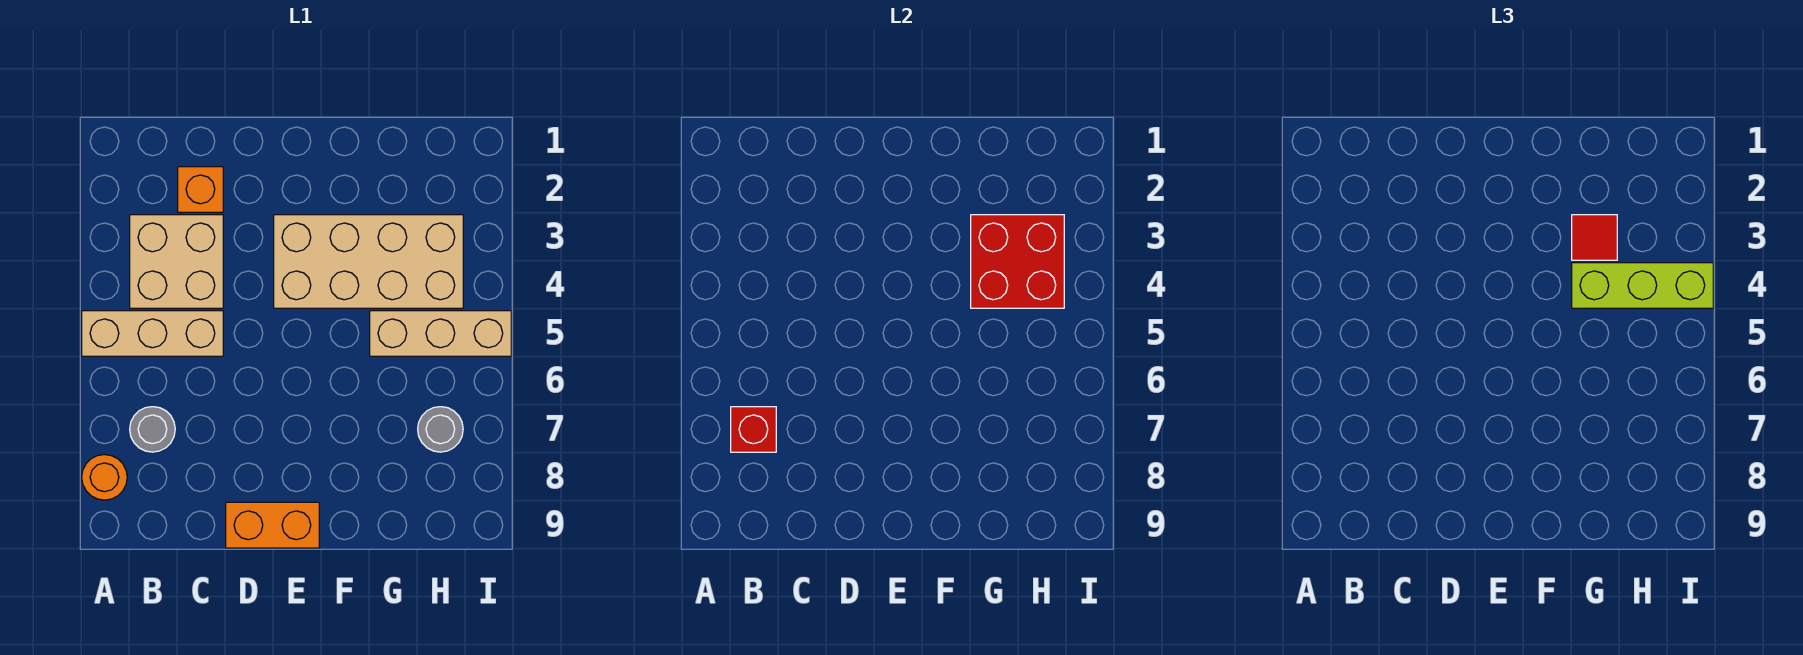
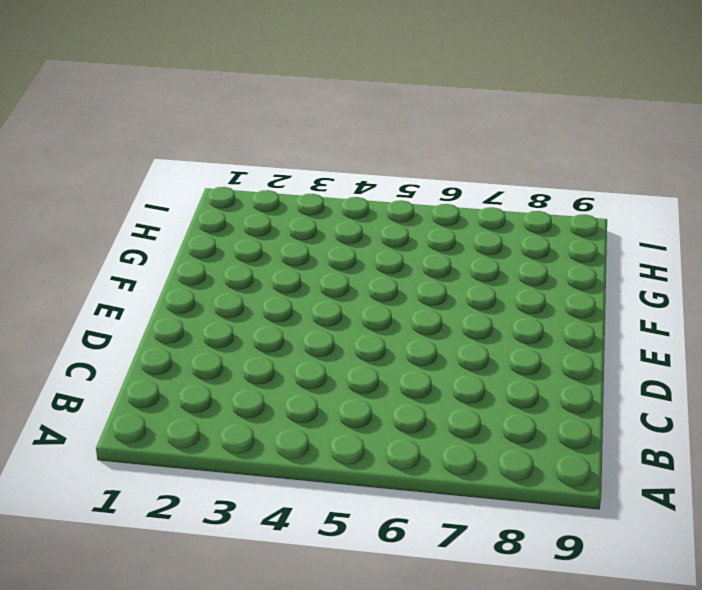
none -> tan 1x3 brick [82,311,223,356]
none -> orange 1x1 round brick [82,455,127,500]
none -> tan 2x2 brick [130,215,223,308]

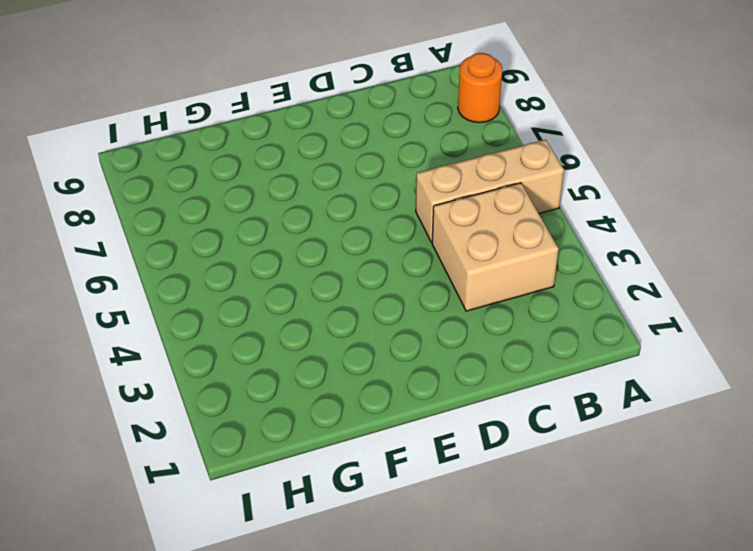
none -> grey 1x1 round brick [130,407,175,452]
none -> orange 1x1 brick [178,167,223,212]
none -> orange 1x2 brick [226,502,319,548]

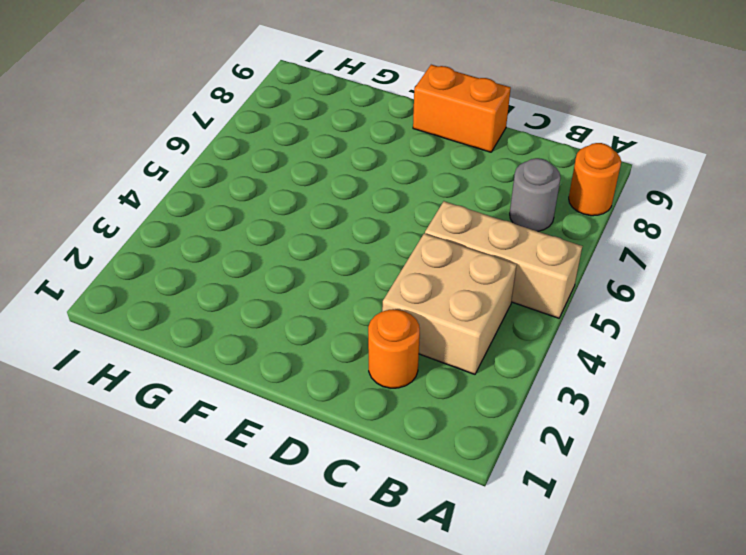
orange 1x1 round brick [368,309,420,388] -> orange 1x1 brick [178,167,223,212]
none -> tan 2x4 brick [274,215,463,308]
none -> tan 1x3 brick [370,311,511,356]
none -> grey 1x1 round brick [418,407,463,452]

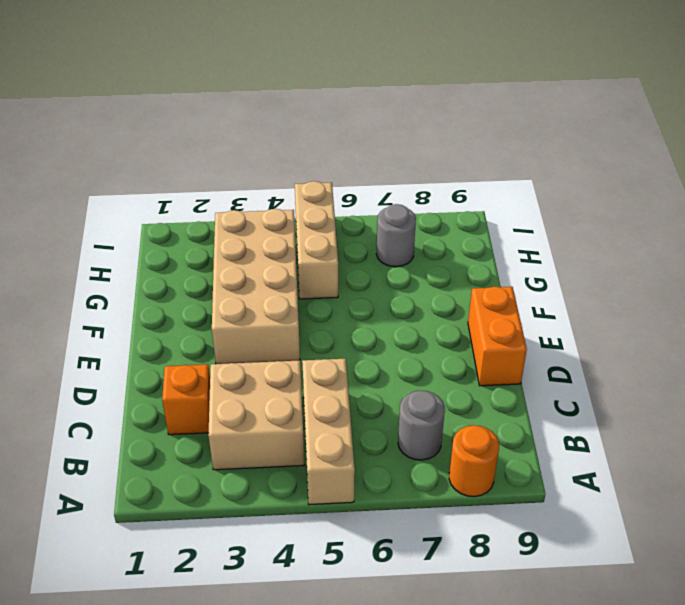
none -> red 1x1 brick [731,407,776,452]
none -> red 2x2 brick [971,215,1064,308]
none -> red 1x1 tile [1572,215,1617,260]

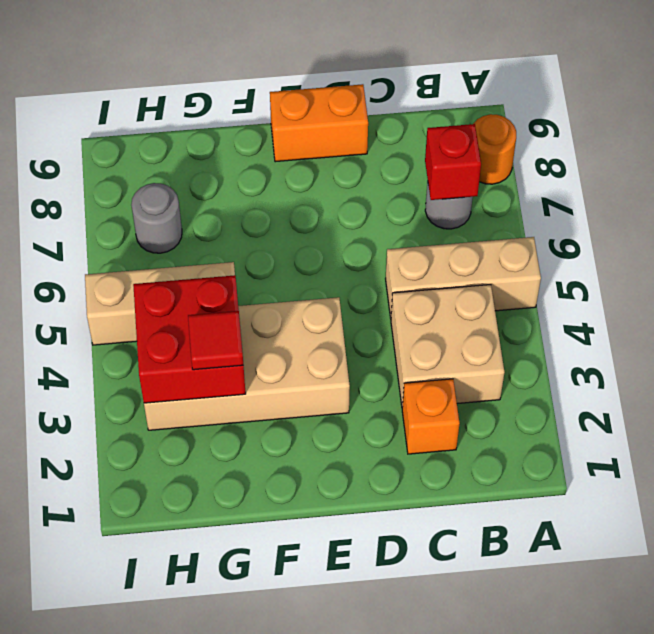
none -> lime 1x3 brick [1572,263,1713,308]

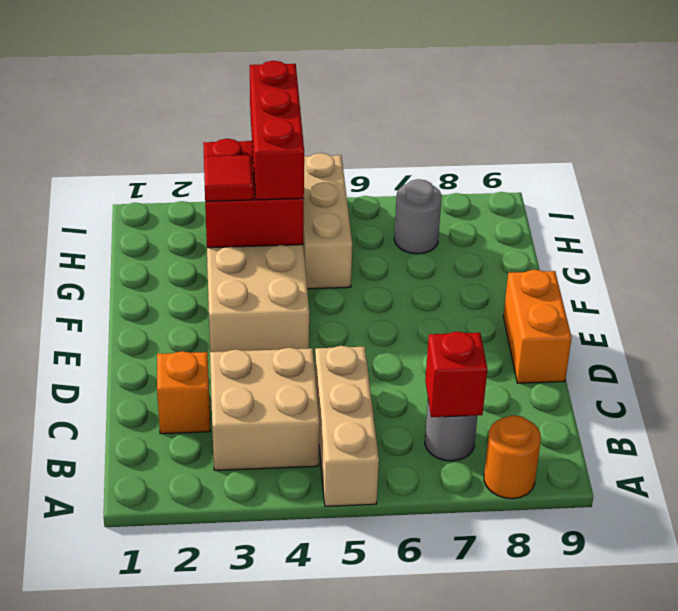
red 1x3 brick [250,61,304,200] -> lime 1x3 brick [1572,263,1713,308]

